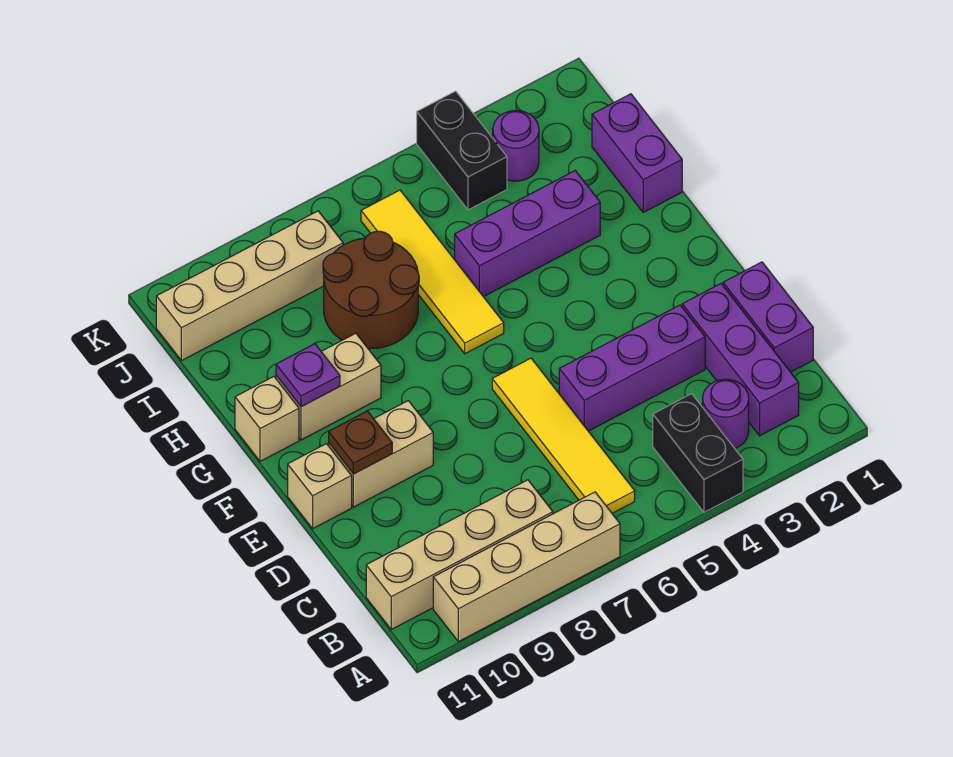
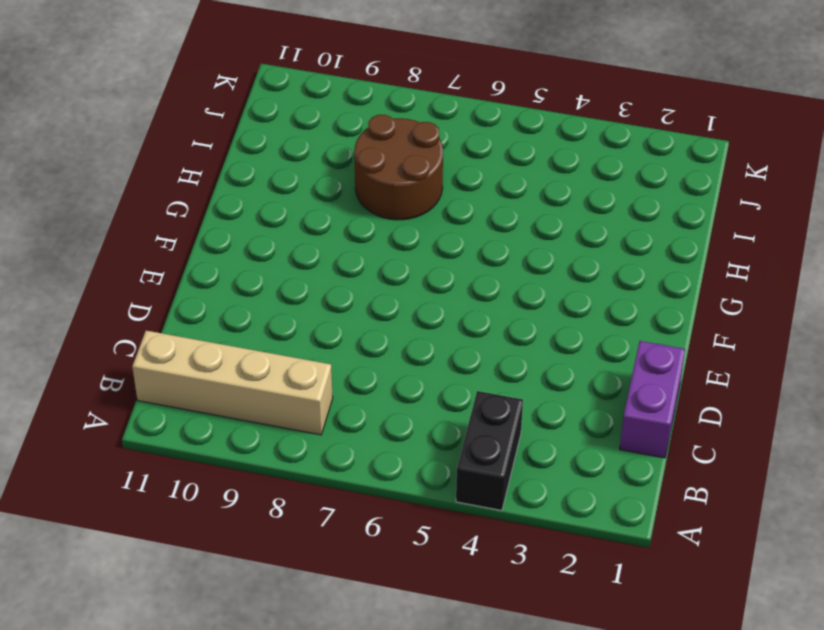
none -> tan 1x4 brick [433,492,620,642]
none -> purple 1x3 brick [682,284,799,436]
none -> purple 1x1 round brick [703,379,749,448]

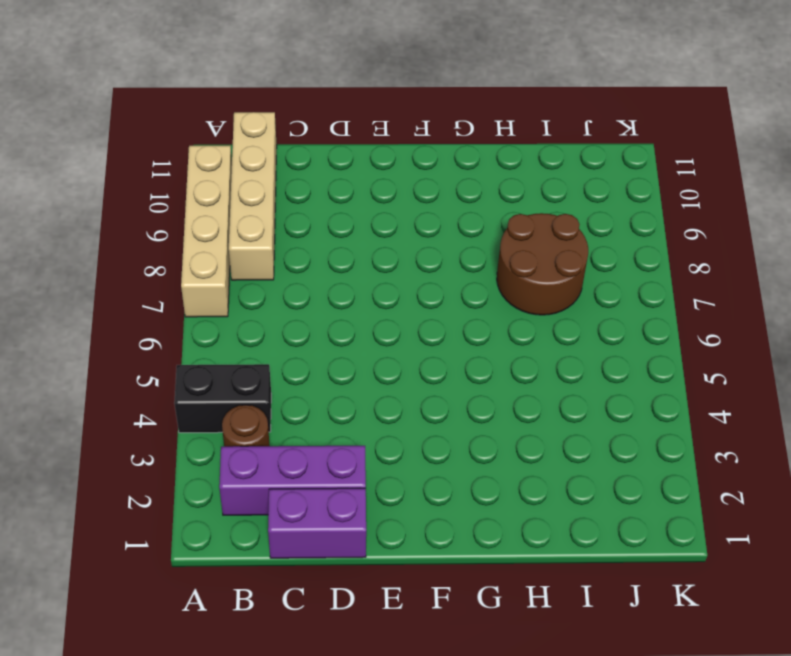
brown 1x1 round brick [222,405,270,447] -> purple 1x1 round brick [703,379,749,448]
none -> yellow 1x4 tile [492,358,635,513]
none -> purple 1x3 brick [559,305,705,431]
none -> tan 1x2 brick [329,401,433,507]

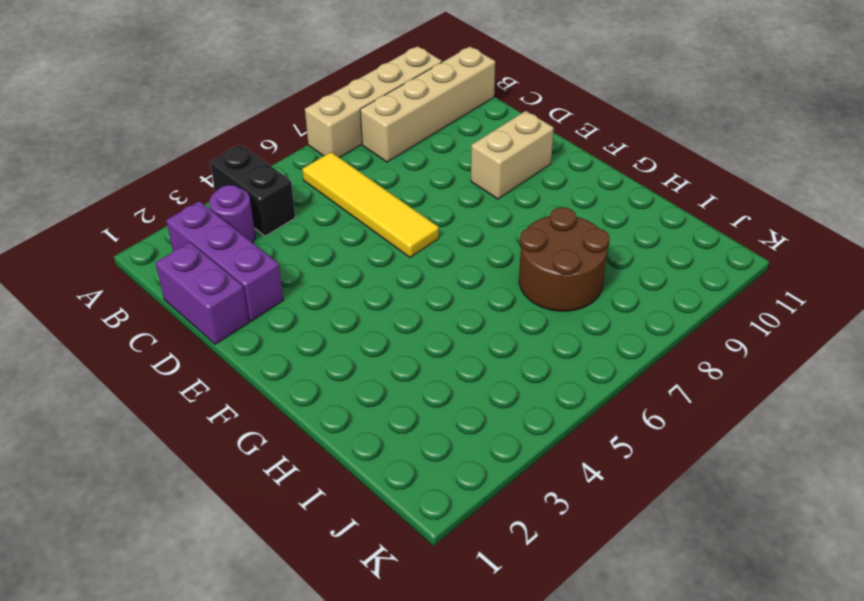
none -> purple 1x3 brick [559,305,705,431]
none -> tan 1x1 brick [288,444,352,529]
none -> yellow 1x4 tile [361,190,504,354]

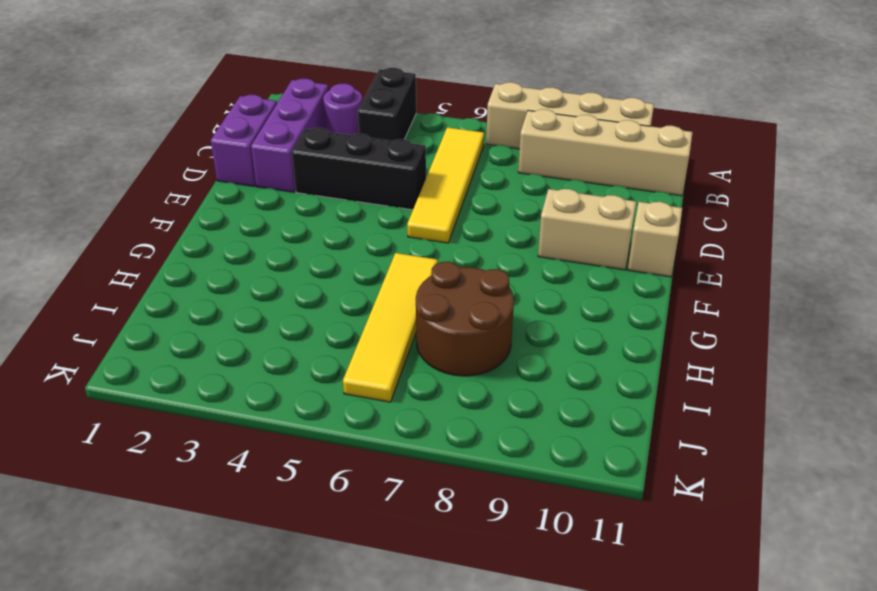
black 1x3 brick [292,128,426,210] -> purple 1x3 brick [559,305,705,431]
none -> tan 1x2 brick [276,333,381,440]
none -> tan 1x1 brick [235,377,299,461]
none -> purple 1x2 brick [592,94,682,212]

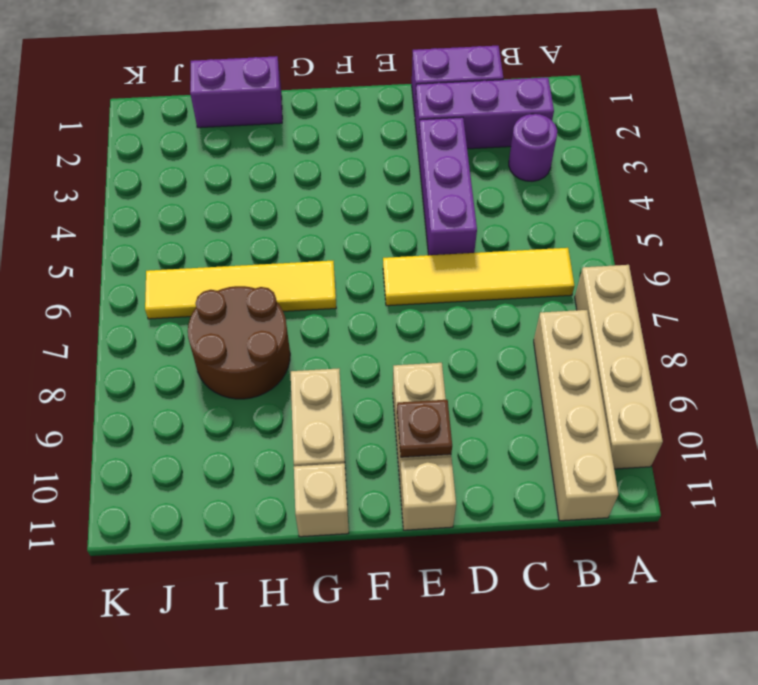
none -> black 1x2 brick [653,394,743,512]
none -> purple 1x3 brick [455,171,600,297]
none -> purple 1x1 round brick [493,110,539,181]

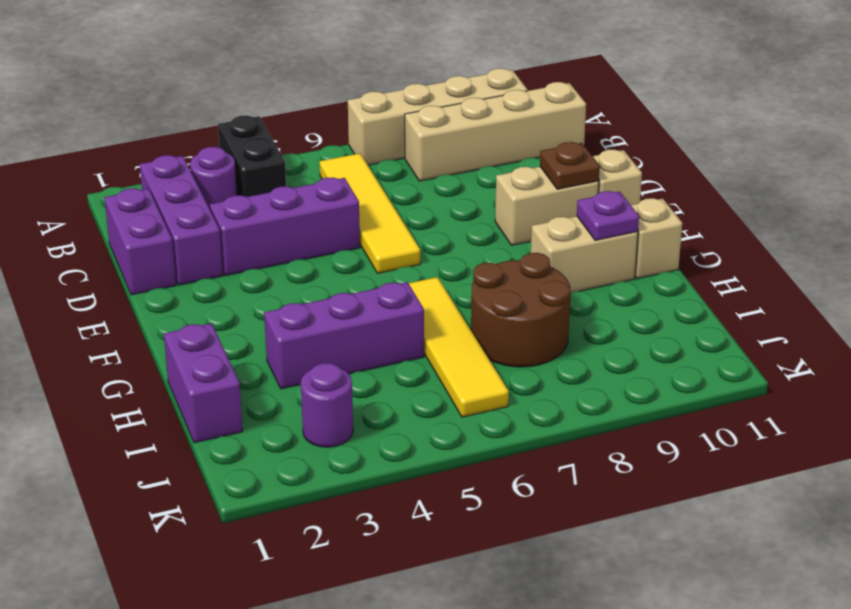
none -> black 1x2 brick [417,91,507,210]
none -> tan 1x4 brick [156,211,343,361]

